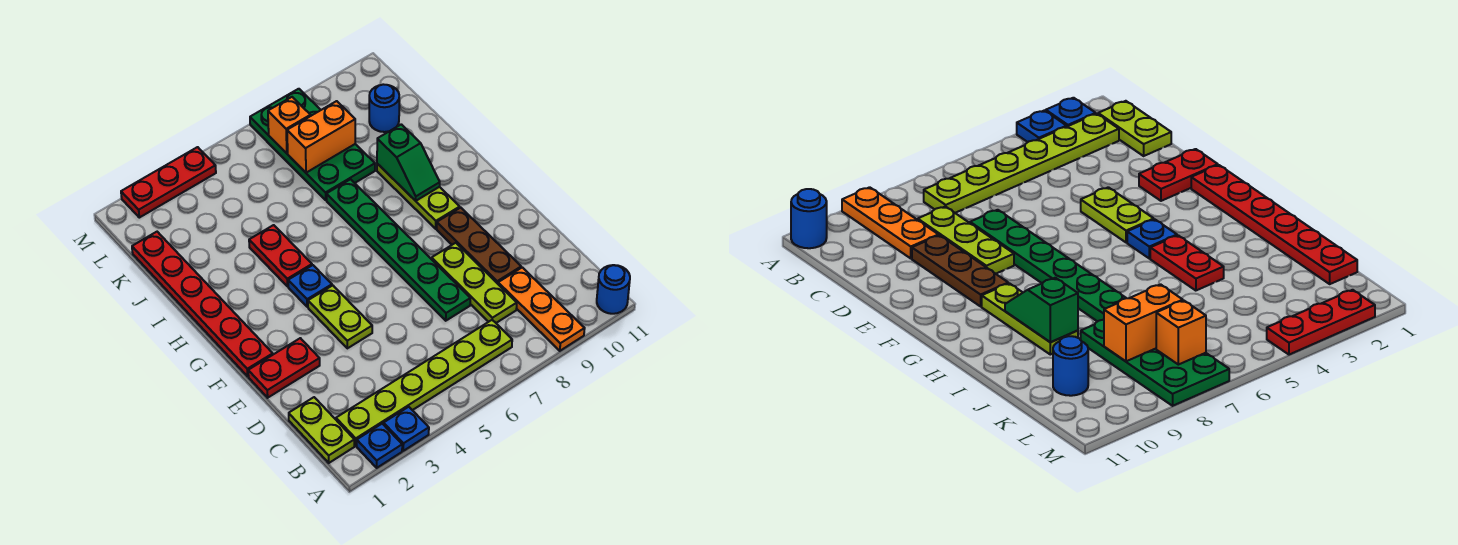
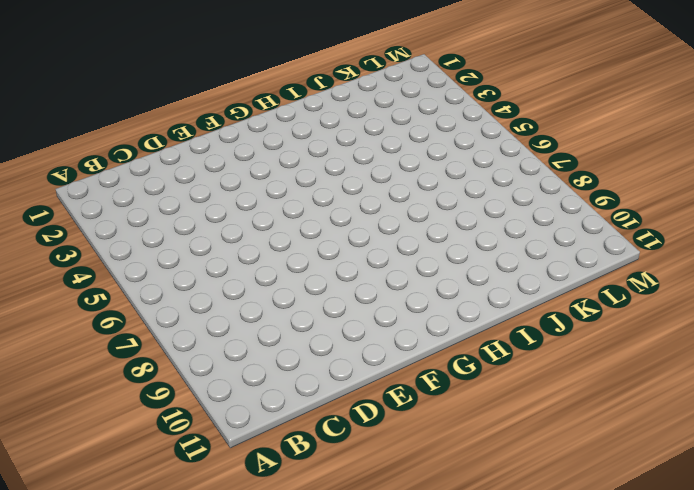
none -> blue 1x1 plate [357,424,402,468]
none -> blue 1x1 plate [384,407,429,451]
none -> orange 1x3 plate [498,267,585,351]

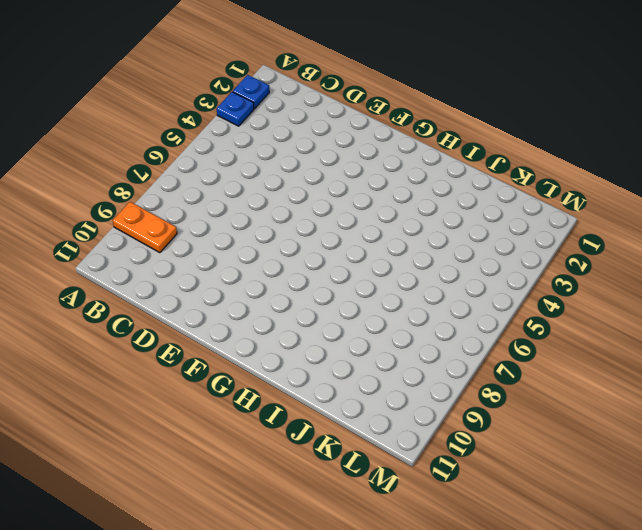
orange 1x2 plate [113,202,177,253] -> orange 1x3 plate [498,267,585,351]
none -> blue 1x1 round brick [597,265,630,314]
none -> lime 1x2 plate [289,397,354,463]
none -> lime 1x6 plate [336,320,512,446]

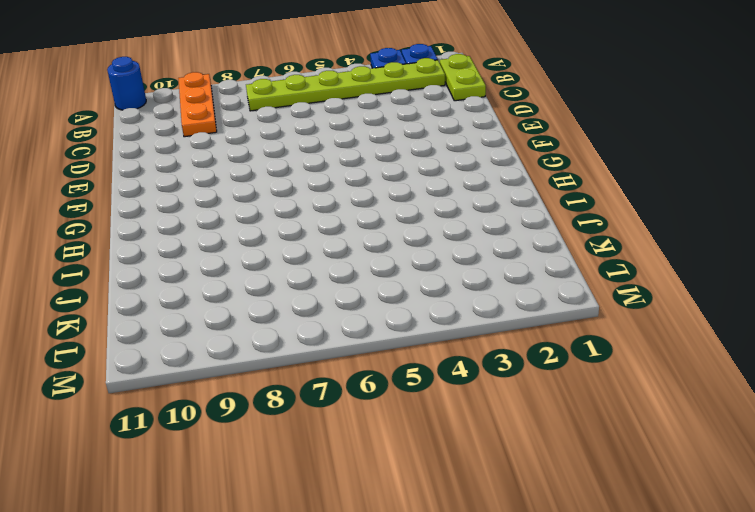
none -> lime 1x3 plate [432,243,517,323]
none -> green 1x6 plate [326,179,470,321]
none -> brown 1x3 plate [437,208,521,284]

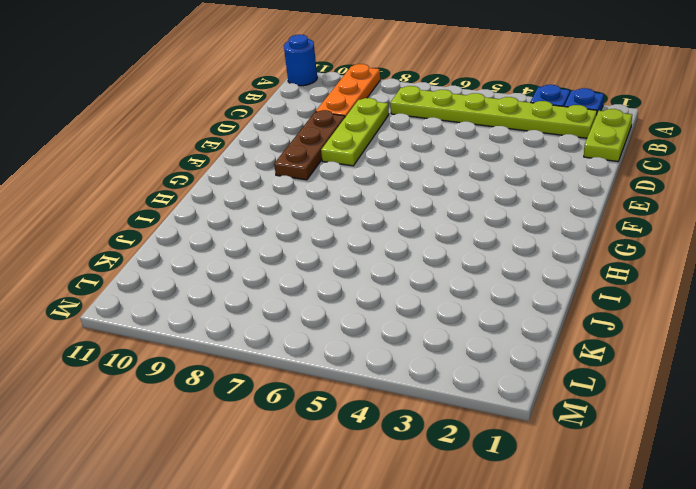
none -> green 1x6 plate [326,179,470,321]
none -> red 1x2 plate [248,338,320,398]
none -> lime 1x2 plate [308,285,372,348]

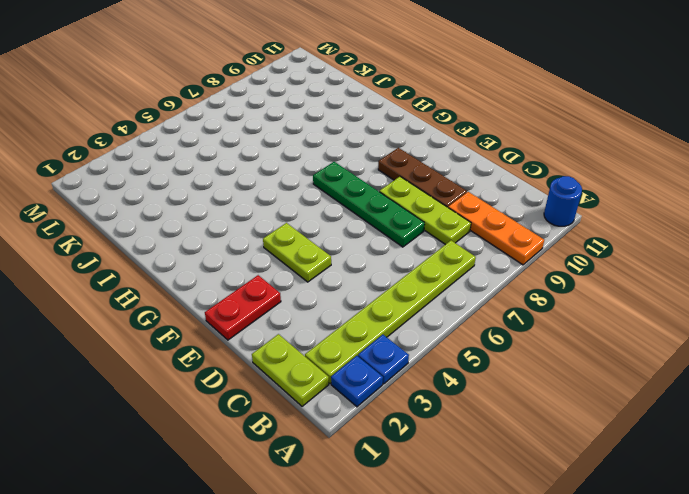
green 1x4 plate [313,162,425,247] -> green 1x6 plate [326,179,470,321]
none -> red 1x6 plate [132,232,273,376]
none -> blue 1x1 plate [288,265,332,307]
none -> lime 1x3 plate [377,164,460,229]

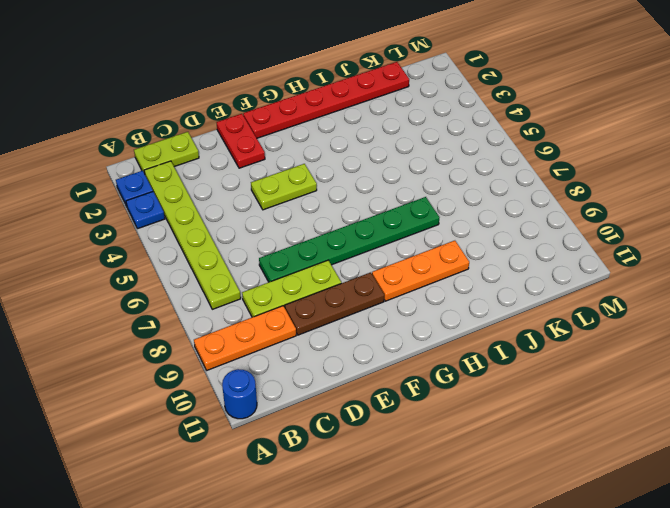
orange 1x3 plate [372,241,469,301] -> lime 1x3 plate [377,164,460,229]
none -> blue 1x1 plate [288,265,332,307]
none -> red 1x2 plate [249,225,312,287]
none -> green 2x4 plate [250,89,375,200]

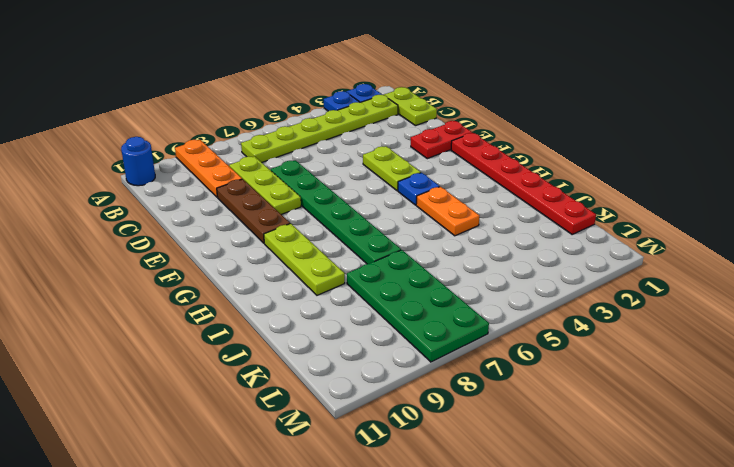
orange 1x2 plate [416,187,479,236] -> red 1x2 plate [249,225,312,287]
none -> blue 1x1 round brick [369,84,399,132]
none -> red 1x3 plate [121,147,216,218]
none -> green 1x2 slope [377,124,440,201]

